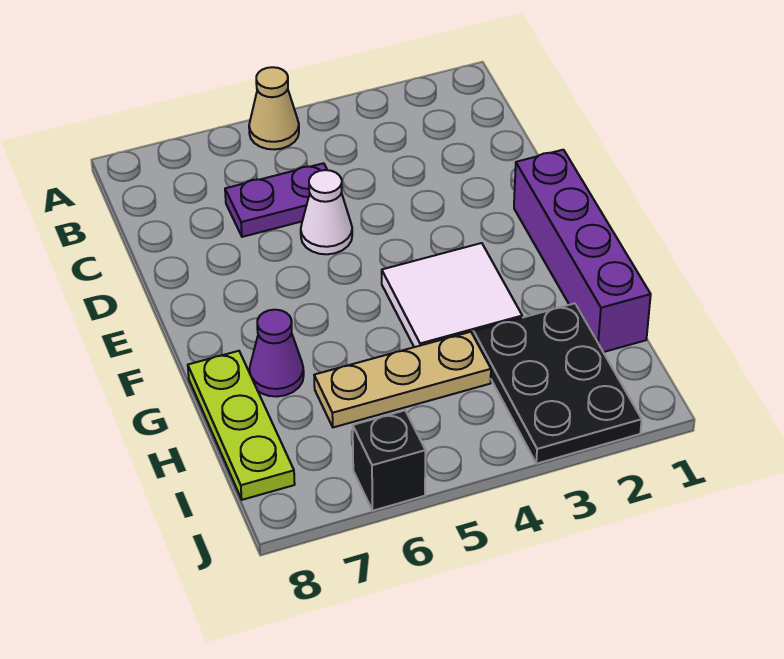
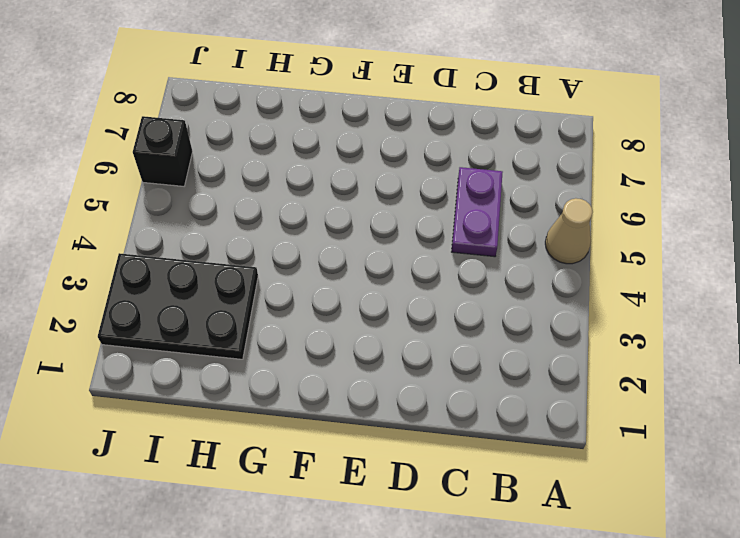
none -> white 1x1 cone [301,170,352,254]
none -> purple 1x4 brick [514,150,651,352]

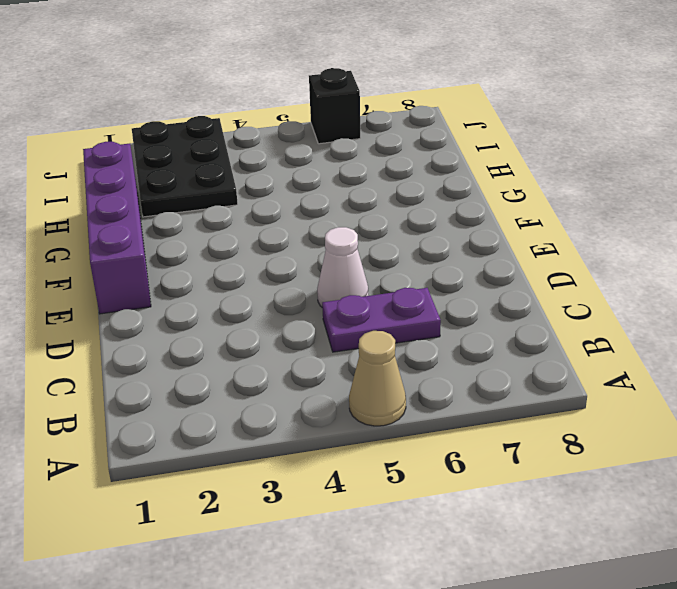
none -> white 2x2 tile [382,243,522,347]
none -> purple 1x1 cone [249,310,304,397]

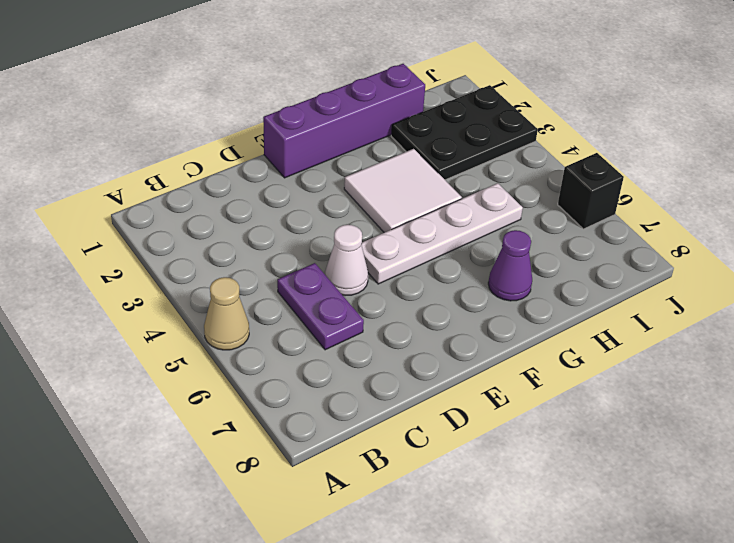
white 1x4 plate [361,183,523,284] -> tan 1x3 plate [314,332,491,427]
none -> lime 1x3 plate [188,351,295,500]

